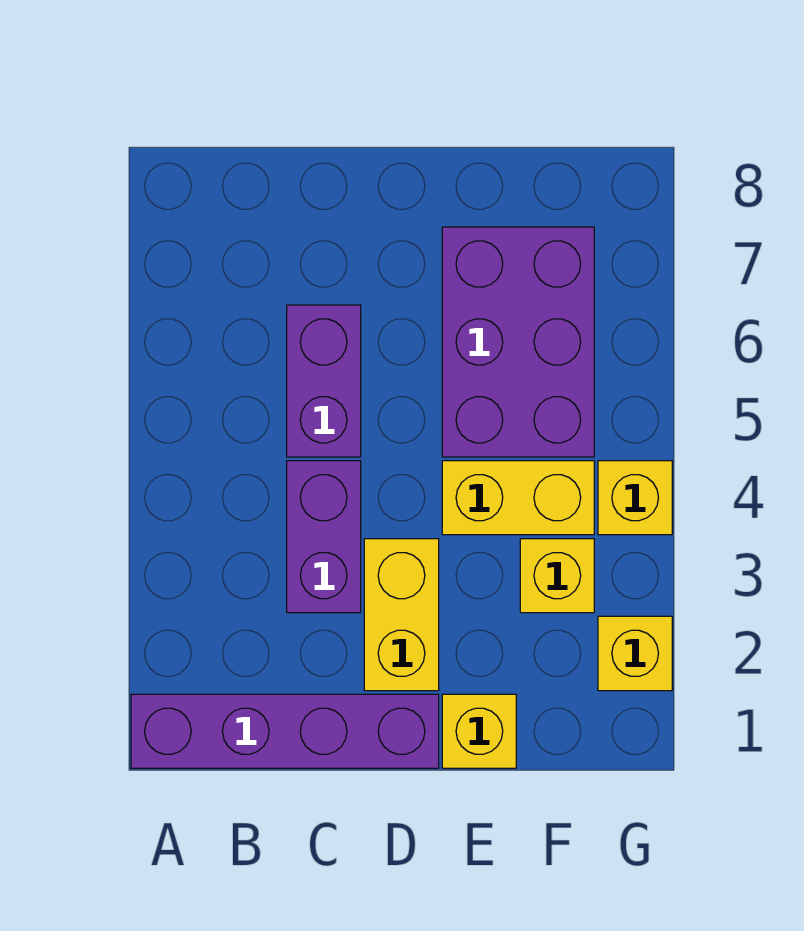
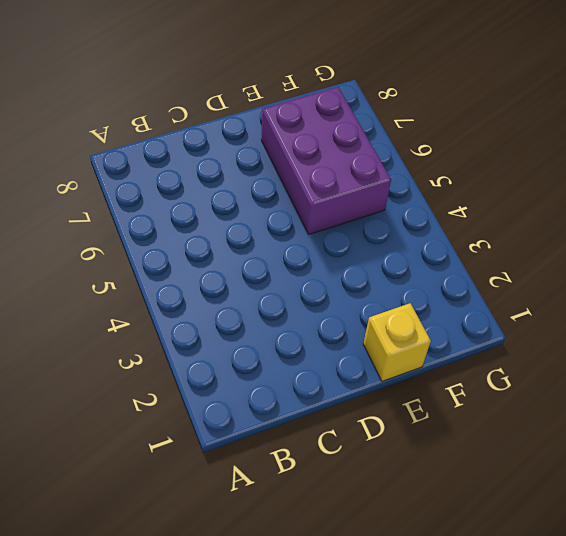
none -> purple 1x4 brick [131,694,439,768]
none -> purple 1x2 brick [287,461,361,613]

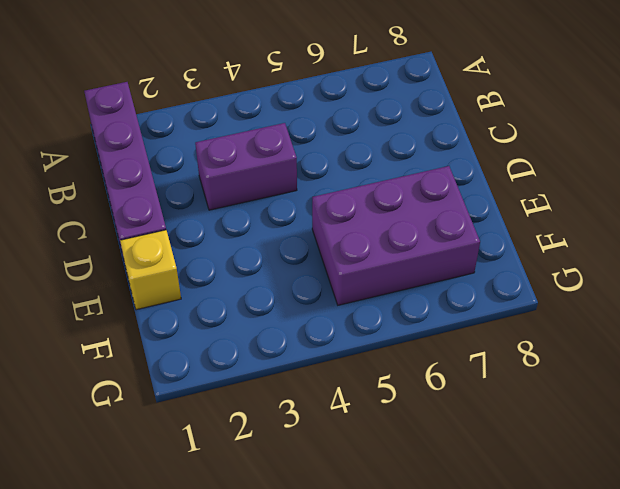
none -> purple 1x2 brick [287,305,361,457]
none -> yellow 1x2 brick [364,539,439,691]

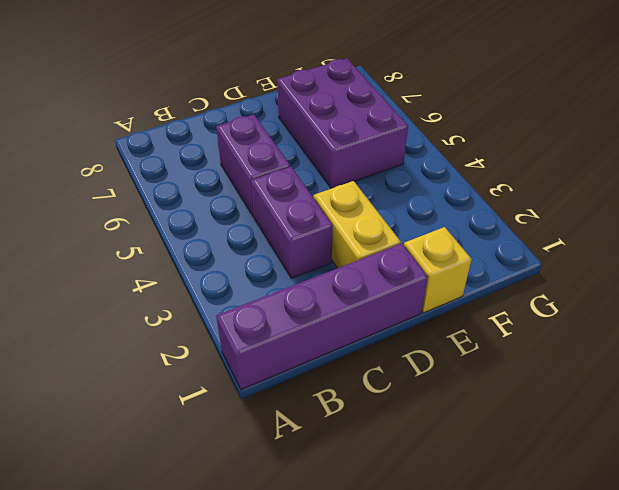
none -> yellow 1x2 brick [442,461,594,535]
none -> yellow 1x1 brick [520,539,594,613]

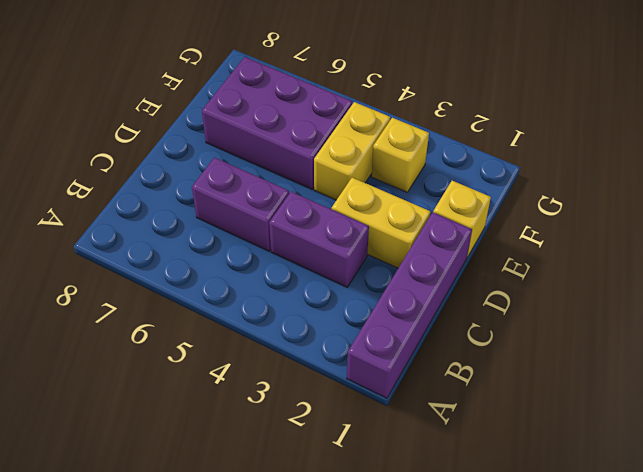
none -> yellow 1x1 brick [598,616,672,691]
none -> yellow 1x1 brick [598,461,672,535]

